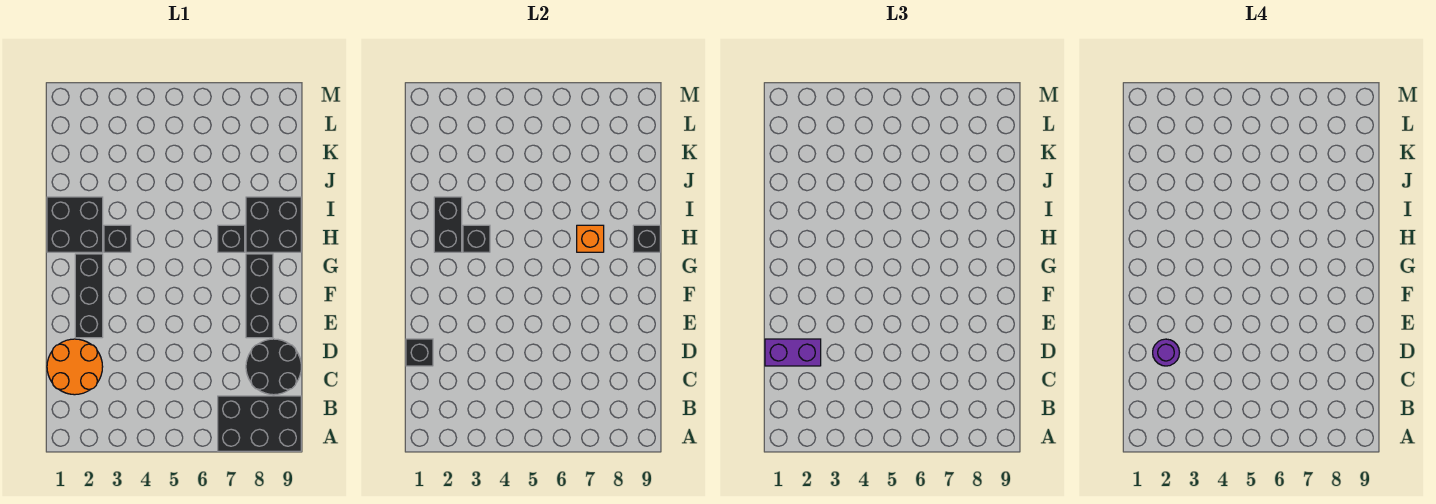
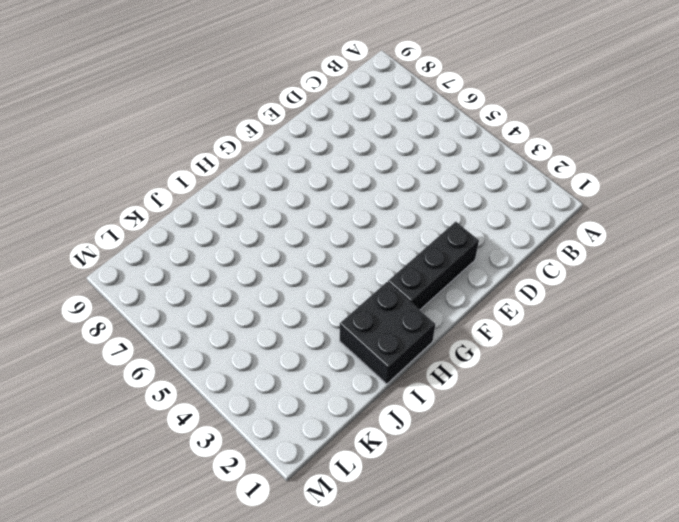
none -> black 2x3 brick [218,396,301,451]
none -> orange 2x2 round brick [47,339,103,395]
none -> black 2x2 round brick [246,339,301,395]

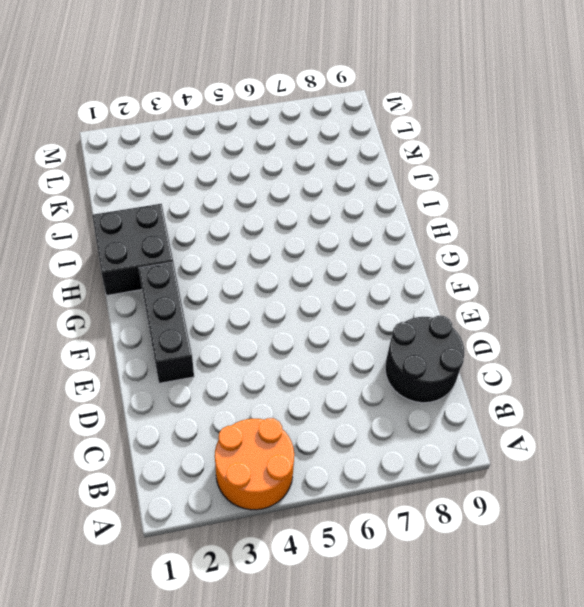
orange 2x2 round brick [215,418,294,510] -> orange 2x2 round brick moved to [47,339,103,395]
none -> black 2x3 brick [218,396,301,451]
none -> black 1x3 brick [246,254,273,338]
none -> black 1x1 brick [104,225,131,252]

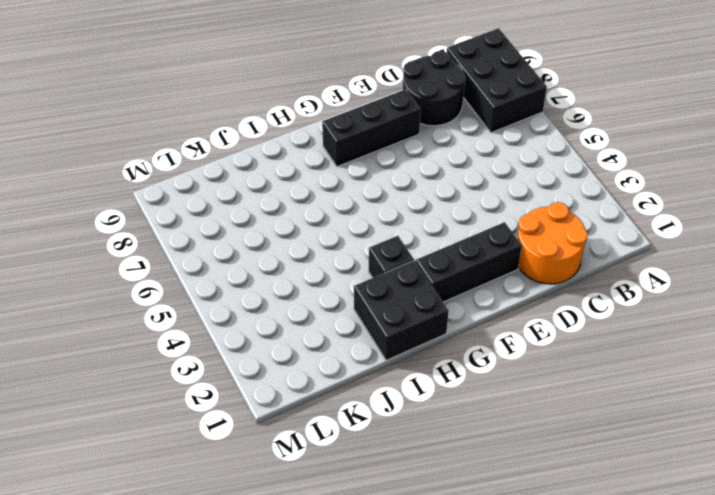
none -> black 1x1 brick [218,225,245,252]
none -> black 2x2 brick [246,197,301,252]
none -> black 1x1 brick [406,339,433,366]

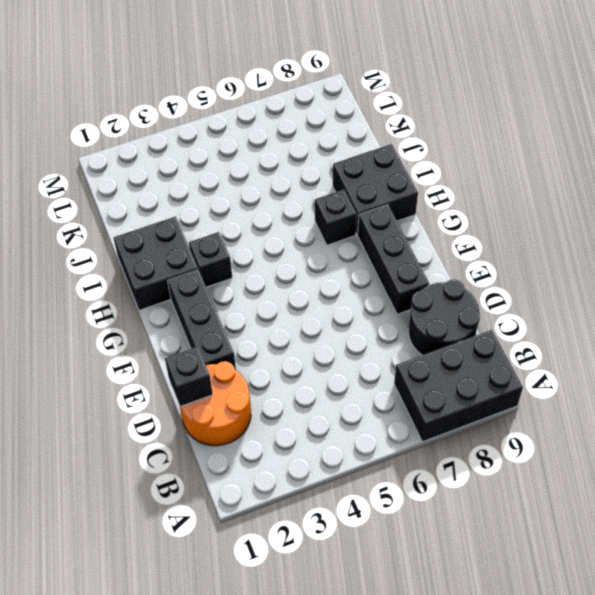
none -> black 1x2 brick [434,197,462,252]
none -> black 1x1 brick [463,225,490,252]
none -> orange 1x1 brick [577,225,604,252]

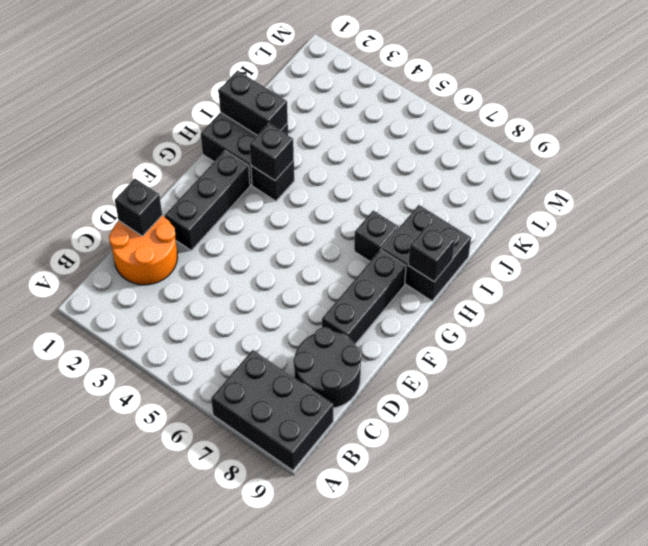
black 1x2 brick [219,71,288,135] -> black 1x2 brick turned to [434,197,462,252]
none -> orange 1x1 brick [577,225,604,252]
none -> purple 1x2 brick [765,339,821,366]
none -> purple 1x1 round brick [1153,339,1180,366]

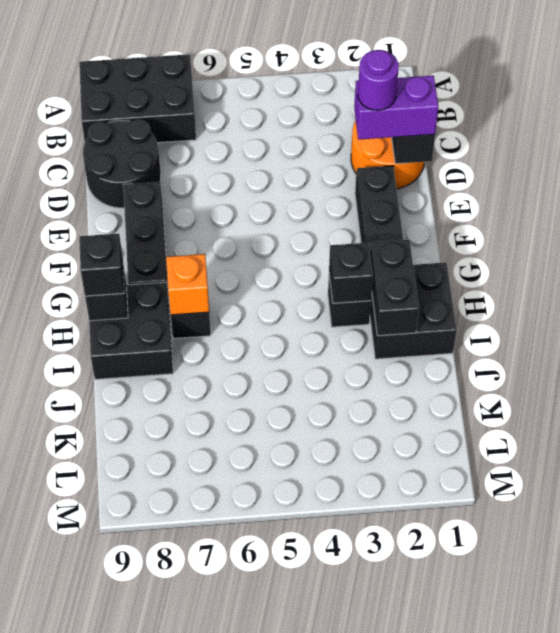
black 1x1 brick [79,234,125,296] -> none

